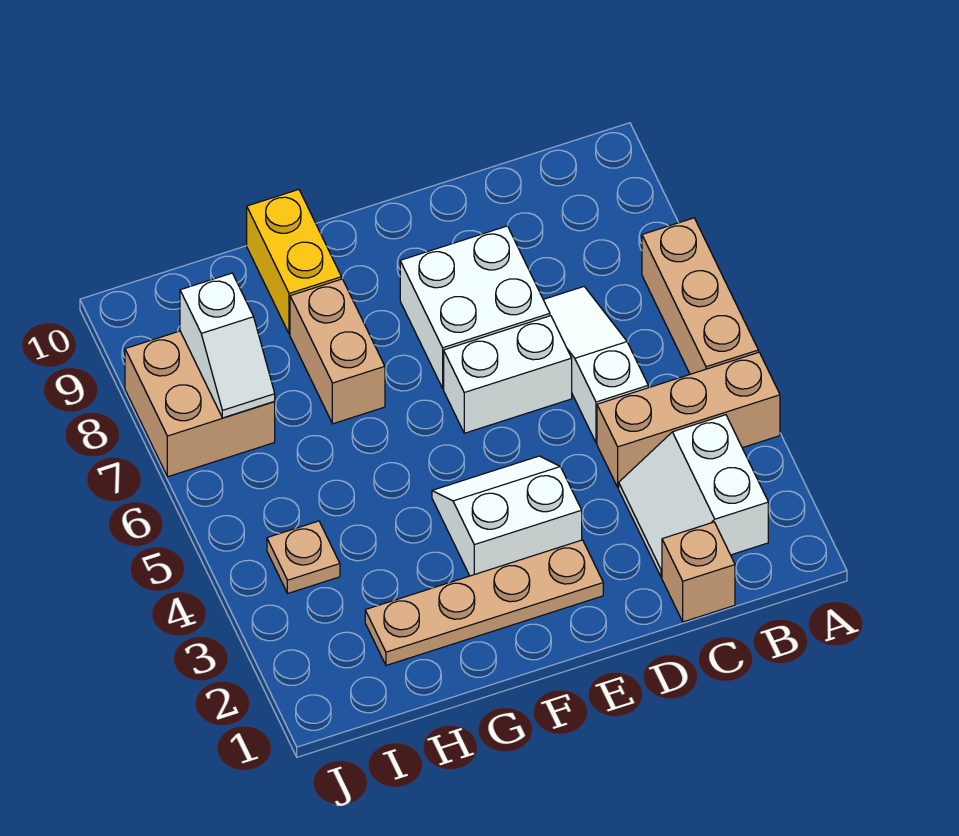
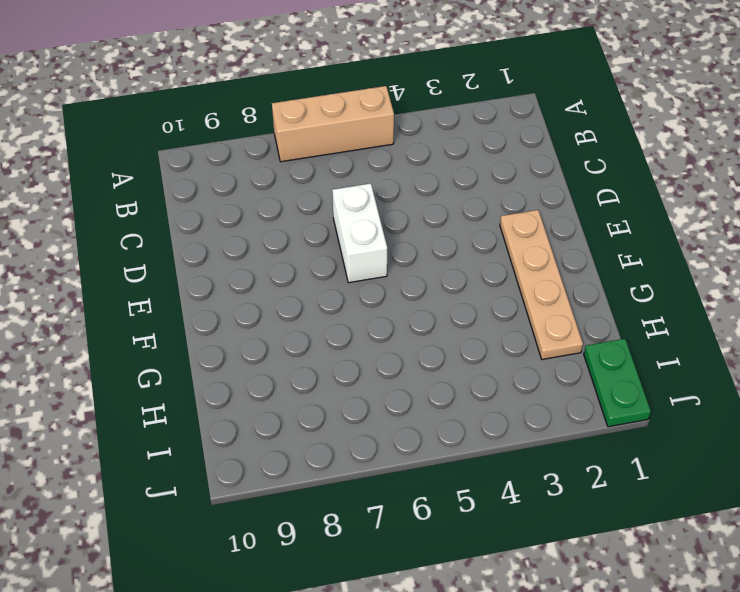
green 1x2 plate [584,339,651,427] -> none
none -> tan 1x3 brick [597,352,780,487]
none -> white 2x2 slope [619,415,768,577]
none -> tan 1x1 brick [662,522,735,622]

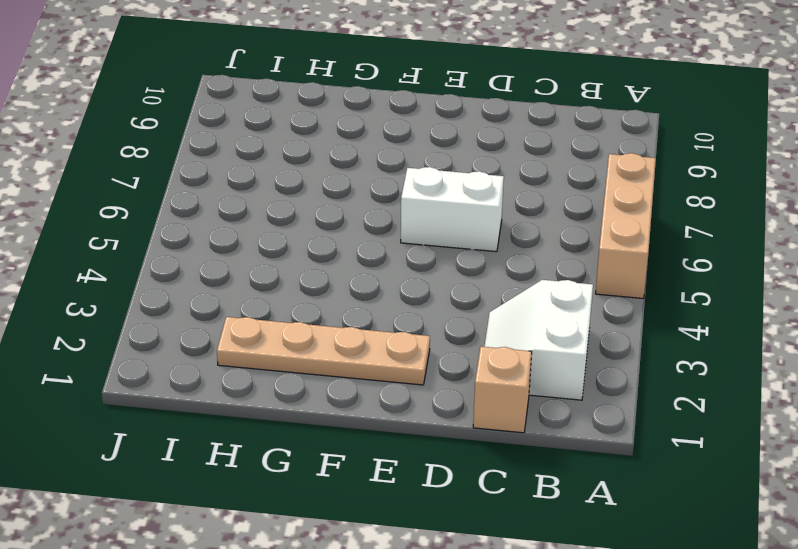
none -> tan 1x3 brick [597,352,780,487]
none -> white 1x3 slope [543,287,648,443]
none -> white 2x2 brick [400,226,550,388]

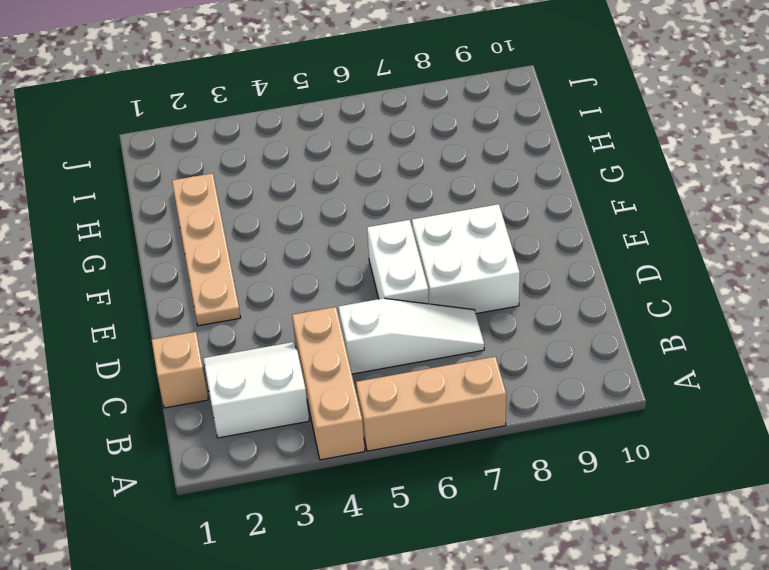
none -> white 2x2 slope [432,456,582,576]
none -> tan 1x2 brick [290,279,385,424]
none -> yellow 1x2 brick [247,190,341,334]

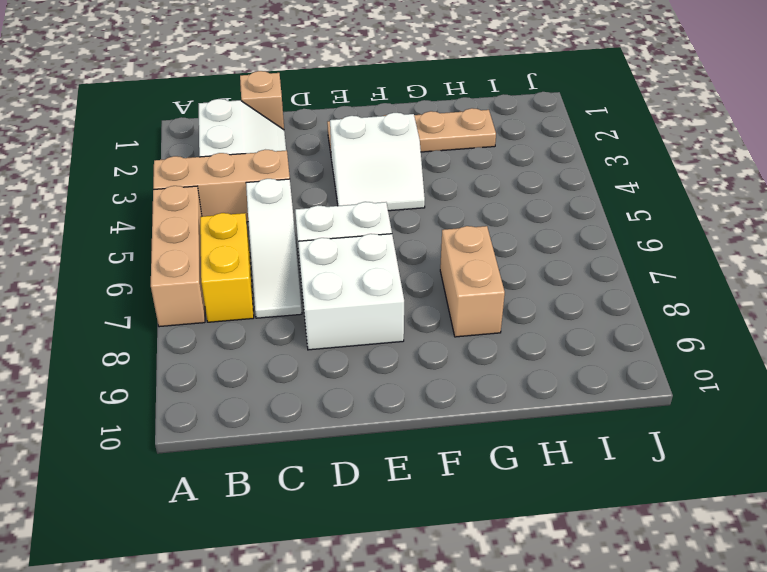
yellow 1x2 brick [200,213,254,322] -> yellow 1x2 brick moved to [247,190,341,334]
none -> tan 1x1 plate [267,521,340,593]
none -> tan 2x2 brick [125,331,275,477]
none -> white 1x2 slope [180,273,275,418]

